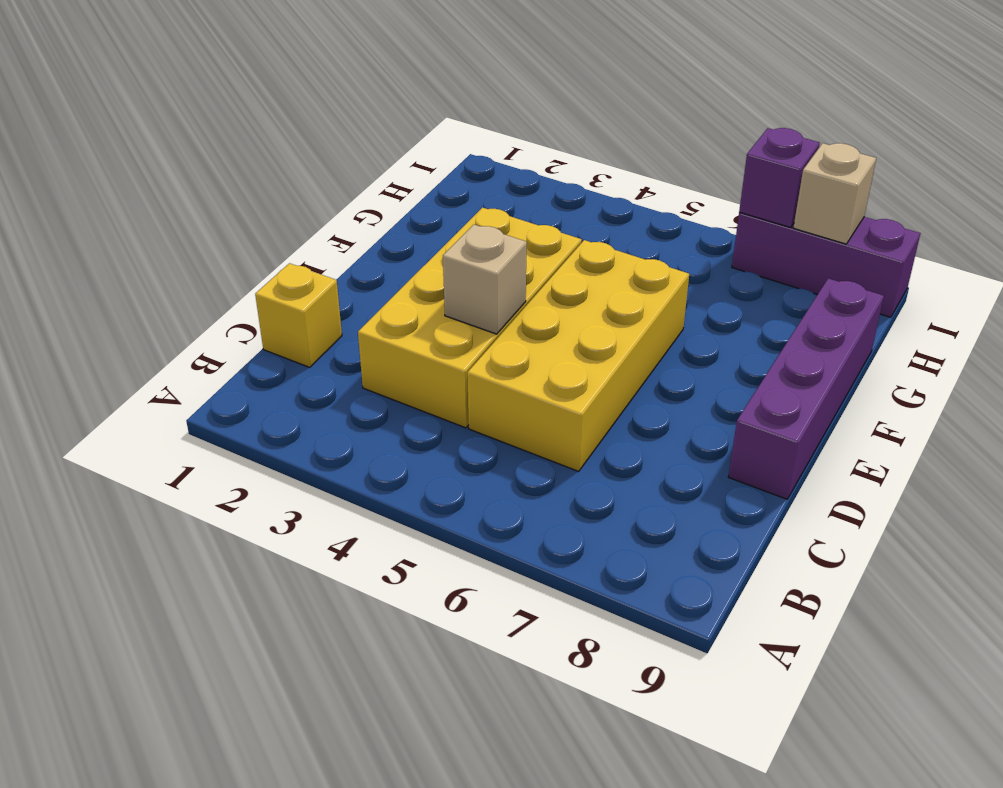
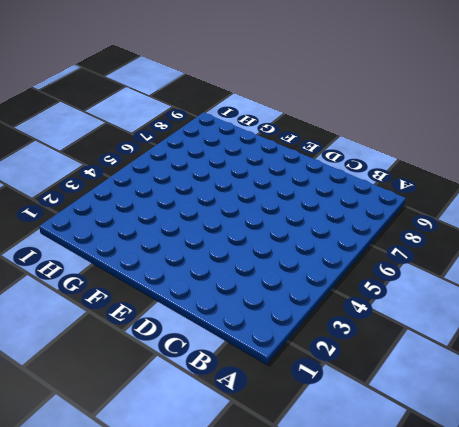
none -> yellow 1x1 brick [255,263,342,367]
none -> yellow 2x4 brick [358,208,582,428]

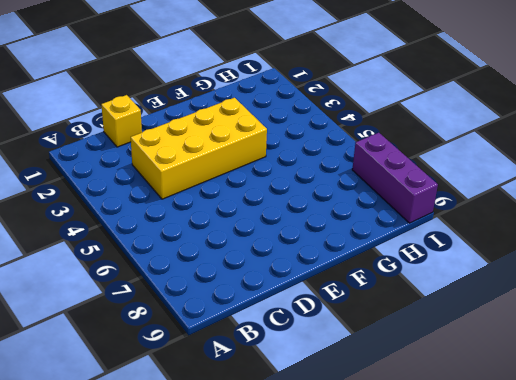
none -> yellow 2x4 brick [467,240,689,471]
none -> purple 1x4 brick [728,278,884,499]

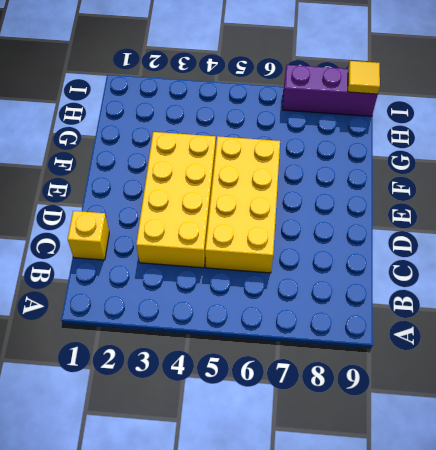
yellow 1x1 tile [348,61,380,94] -> none
none -> purple 1x4 brick [728,278,884,499]
none -> tan 1x1 brick [443,225,527,334]

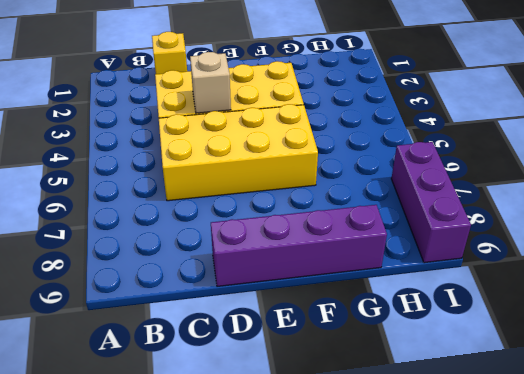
none -> purple 1x1 brick [739,128,820,227]
none -> tan 1x1 brick [793,143,876,244]

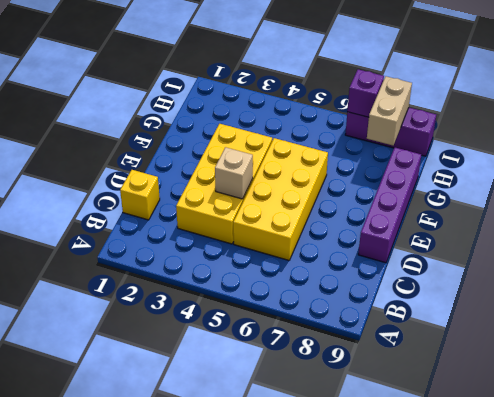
tan 1x2 brick [367,76,412,145] -> tan 1x1 brick [793,143,876,244]

